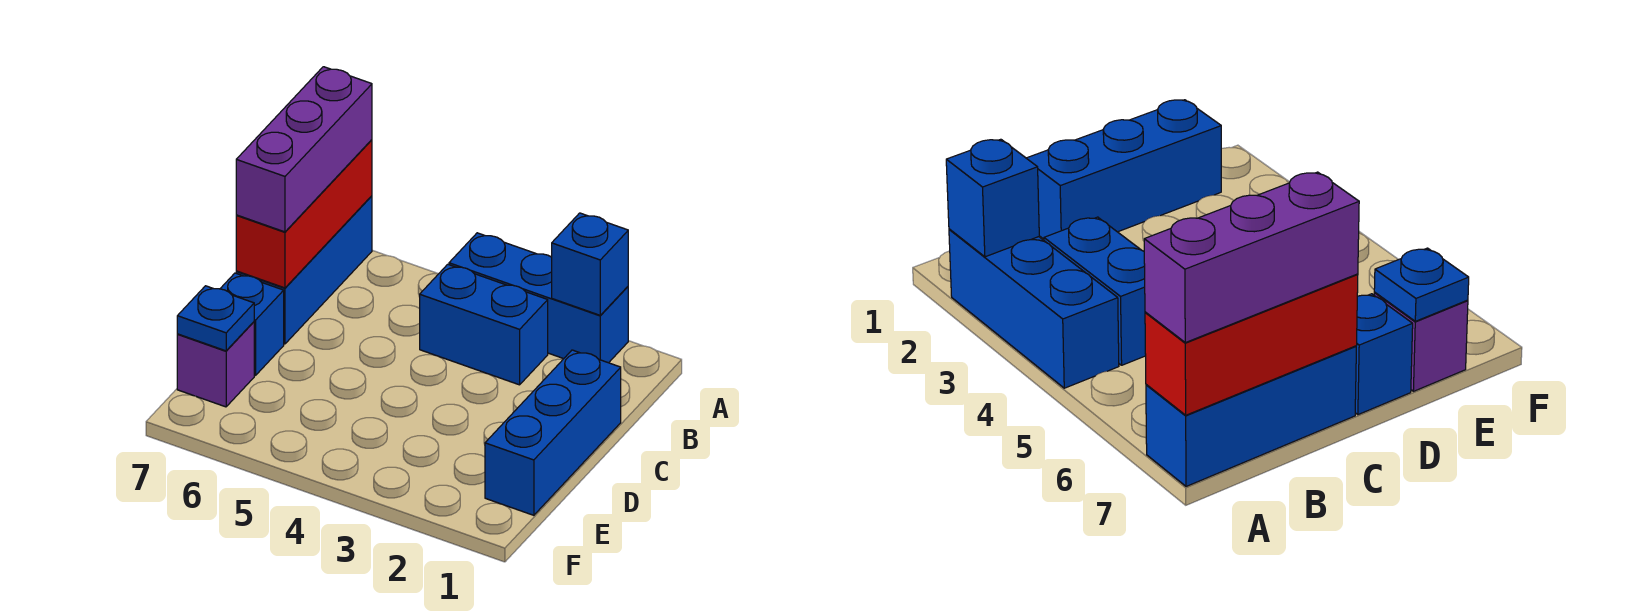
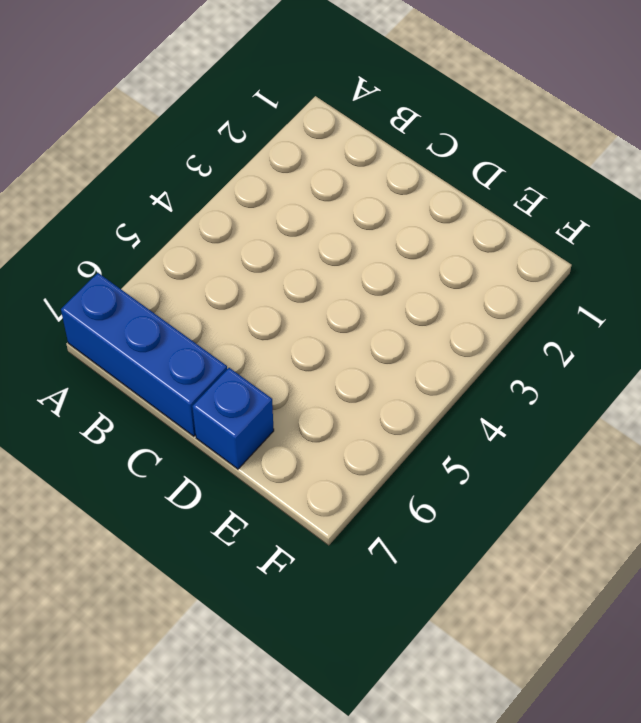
none -> blue 1x3 brick [449,233,628,363]
none -> blue 1x2 brick [420,264,548,385]

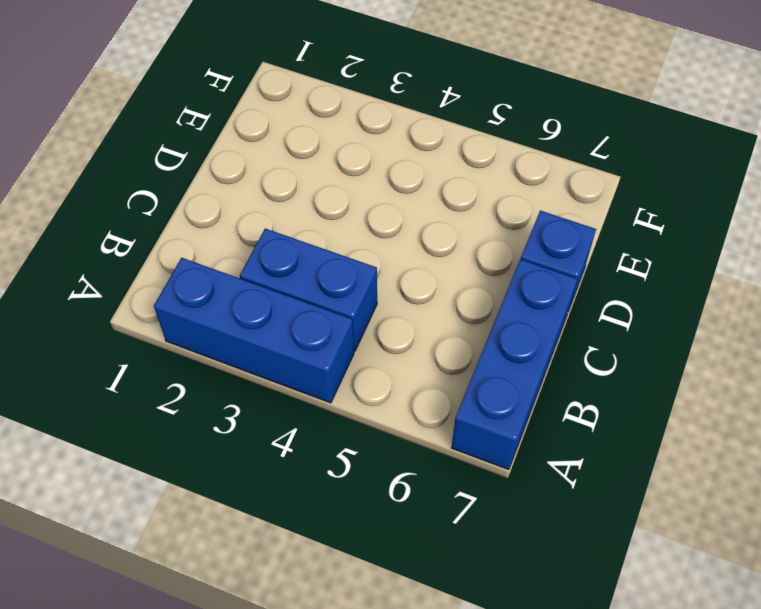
none -> blue 1x3 brick [485,350,621,515]
none -> purple 1x1 brick [177,322,254,407]

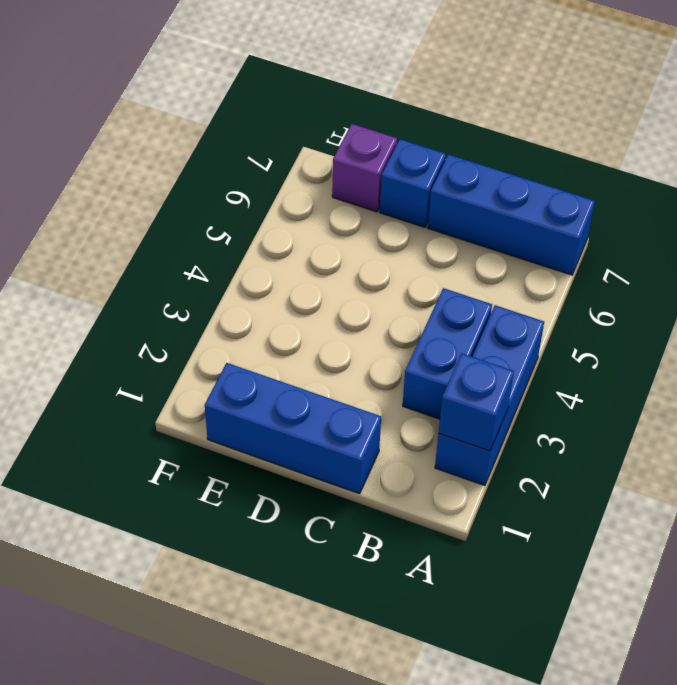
none -> red 1x3 brick [236,140,372,288]
none -> blue 1x1 plate [177,286,254,351]

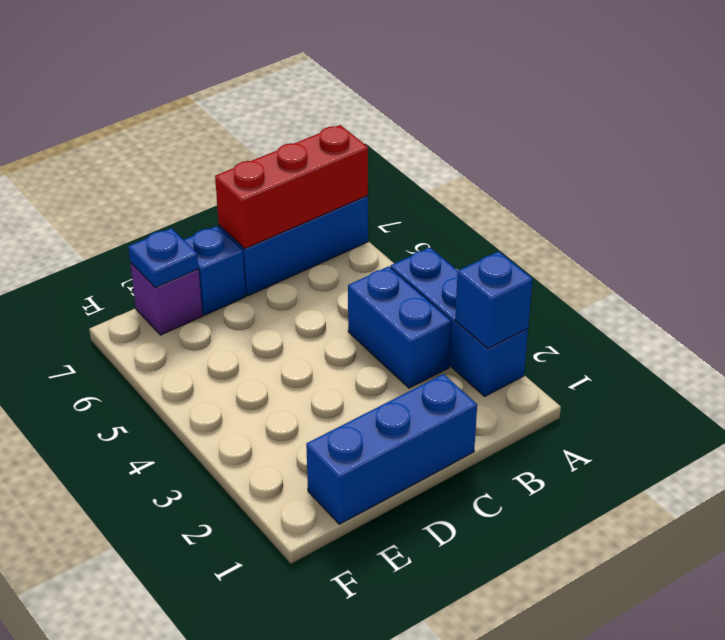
none -> purple 1x3 brick [236,67,372,232]

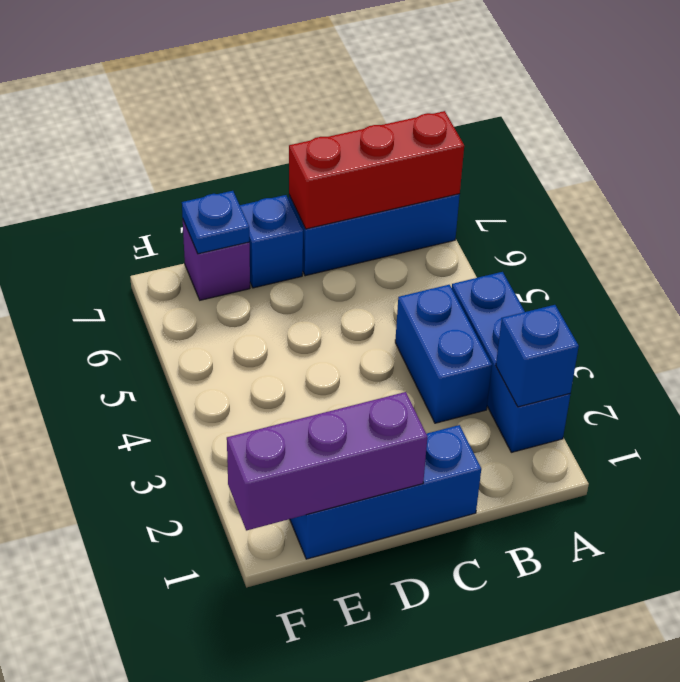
purple 1x3 brick [227,392,427,530] -> purple 1x3 brick moved to [236,67,372,232]

